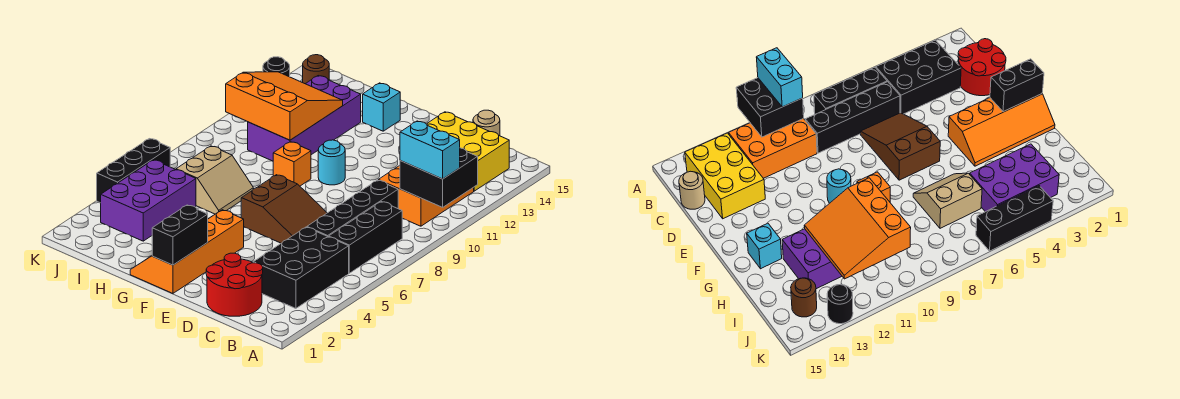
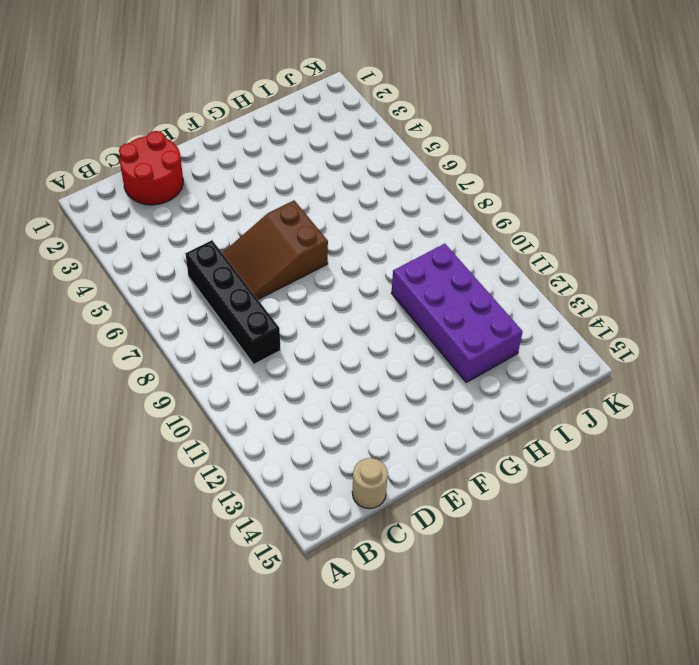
none -> black 2x3 brick [253,227,349,308]
none -> black 1x3 brick [329,202,402,273]
none -> orange 2x3 brick [378,166,474,226]

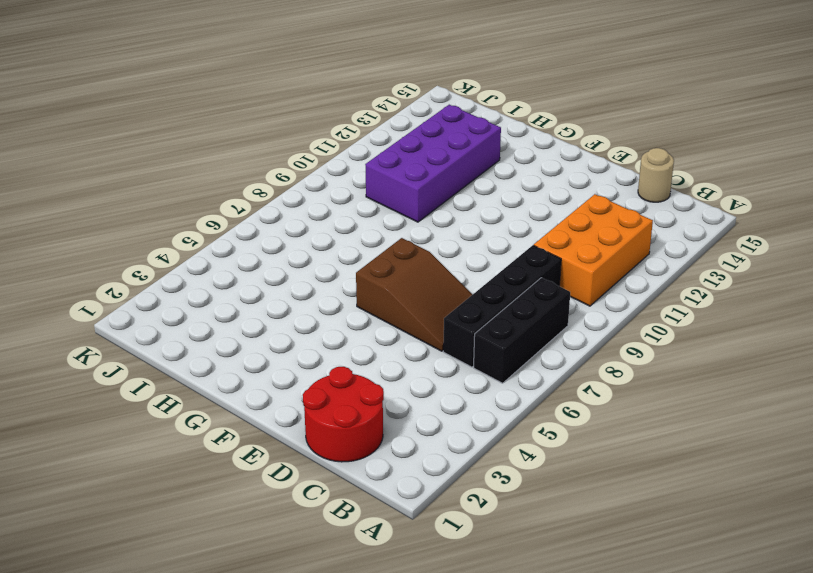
none -> black 2x3 brick [253,227,349,308]
none -> yellow 2x3 brick [427,112,509,191]
none -> orange 2x4 slope [130,210,244,293]

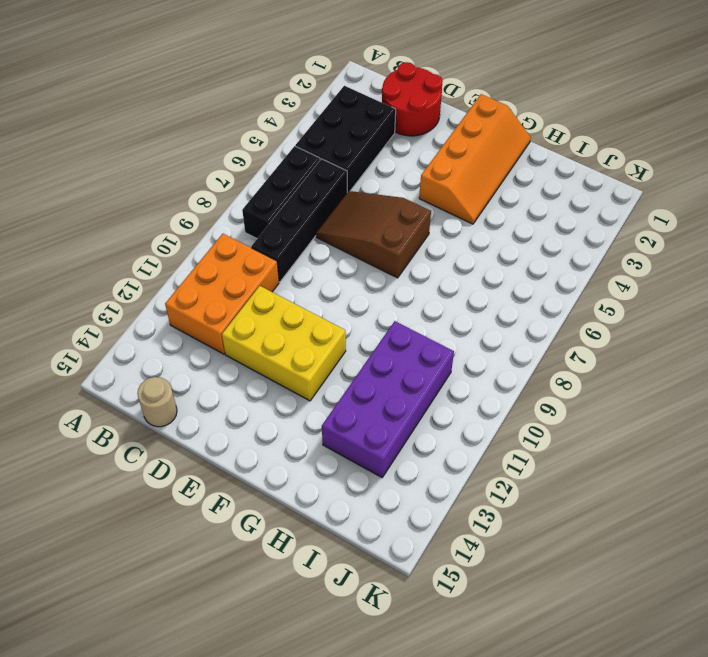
yellow 2x3 brick [222,286,346,401] -> yellow 2x3 brick moved to [427,112,509,191]
none -> cyan 1x1 round brick [318,140,345,185]
none -> orange 1x1 brick [273,142,311,186]
none -> cyan 1x1 brick [363,83,400,131]

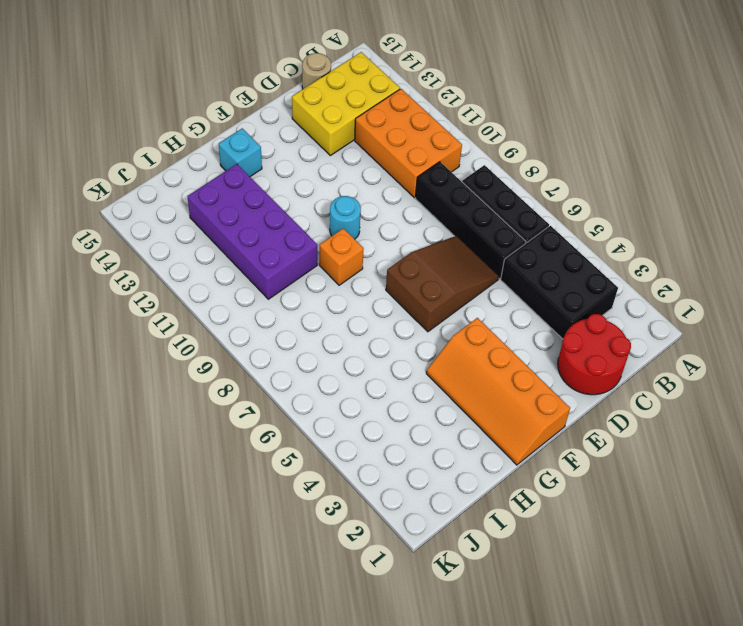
none -> tan 2x2 slope [176,146,253,214]
none -> purple 2x3 brick [101,160,196,241]
none -> brown 1x1 round brick [303,55,329,84]

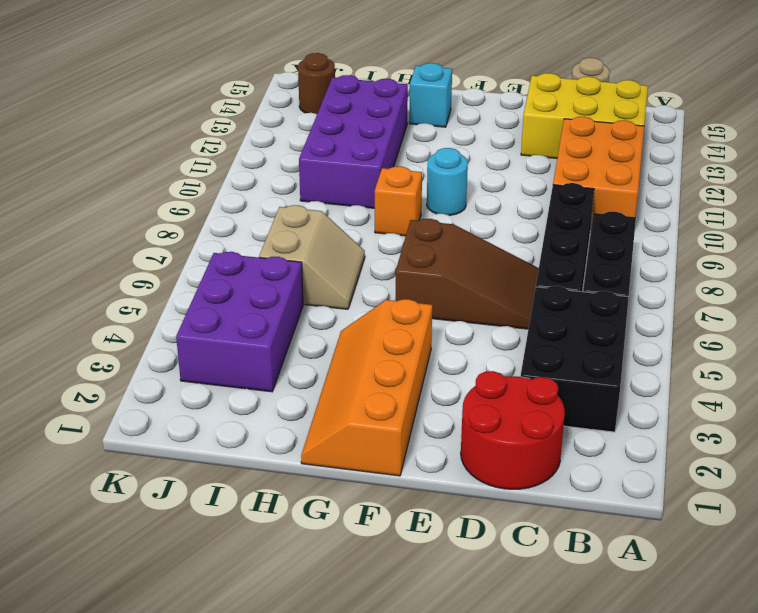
none -> black 1x3 brick [97,139,170,203]
none -> black 1x1 round brick [263,57,290,77]
none -> black 2x2 brick [400,148,478,207]

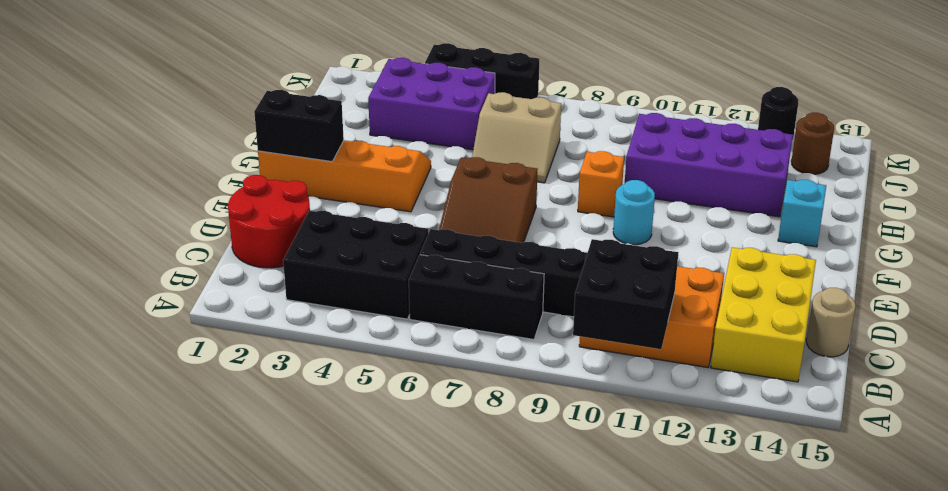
none -> orange 3x3 slope [226,72,343,140]
none -> cyan 1x2 brick [400,121,460,179]

